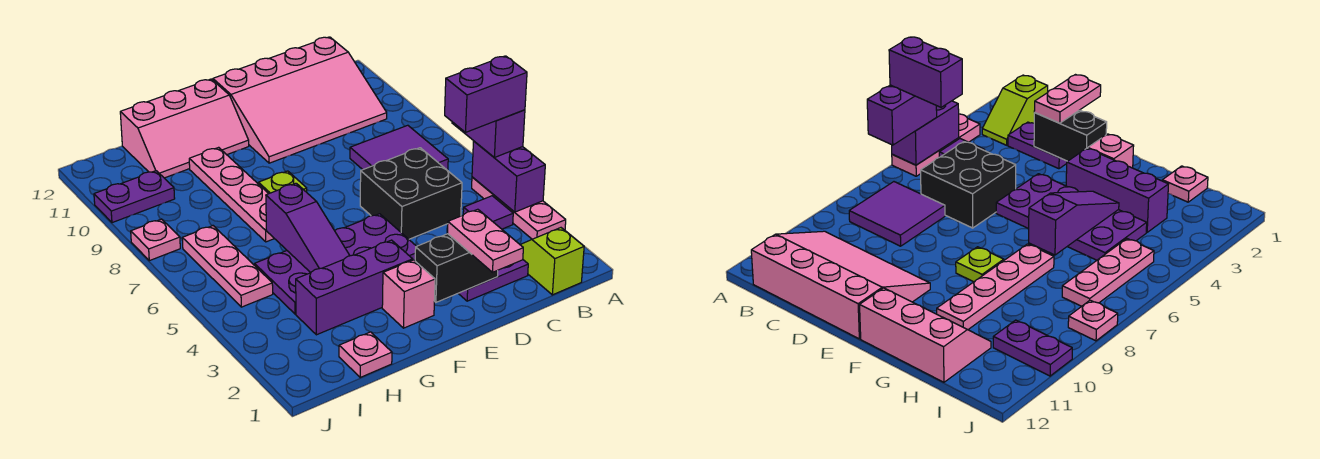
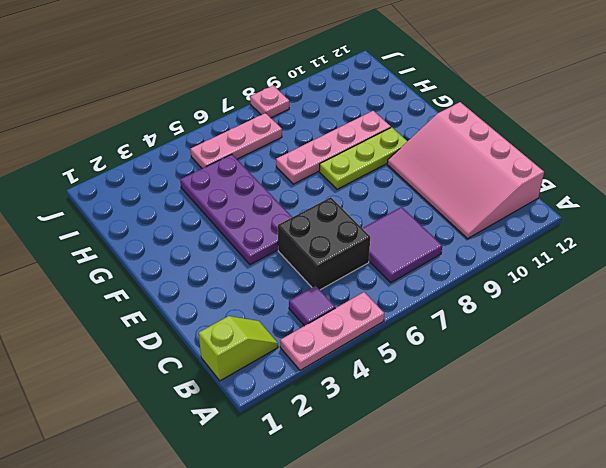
lime 1x3 plate [319,127,407,189] -> lime 1x1 plate [258,171,307,193]
none -> purple 1x2 plate [458,260,528,301]
none -> pink 1x1 brick [382,260,435,328]
none -> purple 1x3 brick [296,240,413,335]

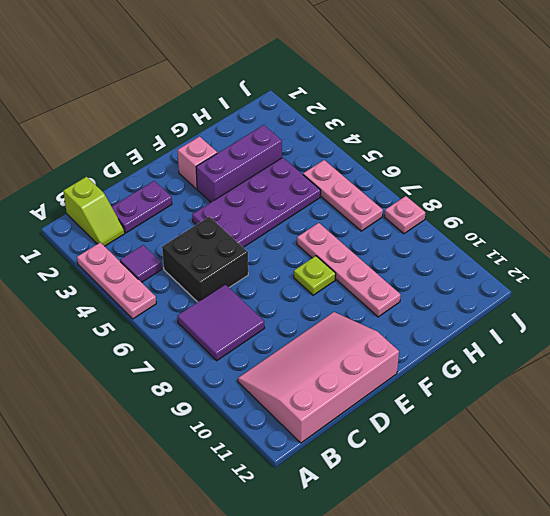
none -> pink 2x3 slope [120,79,249,178]
none -> pink 1x1 plate [339,332,392,377]
none -> purple 1x2 plate [94,171,175,223]

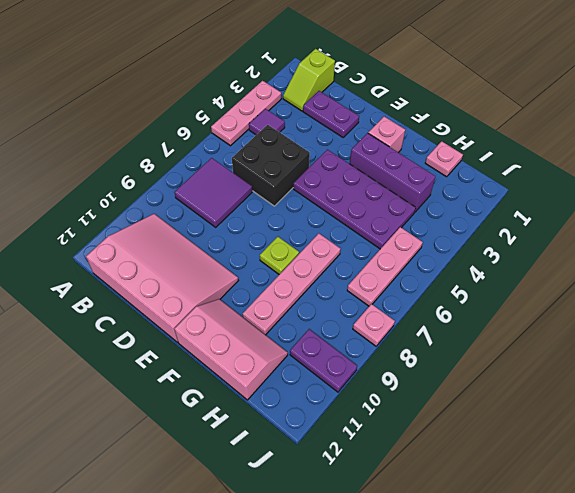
none -> purple 1x2 brick [472,141,545,212]
none -> black 1x2 brick [415,234,498,302]
none -> purple 1x3 slope [266,183,350,273]

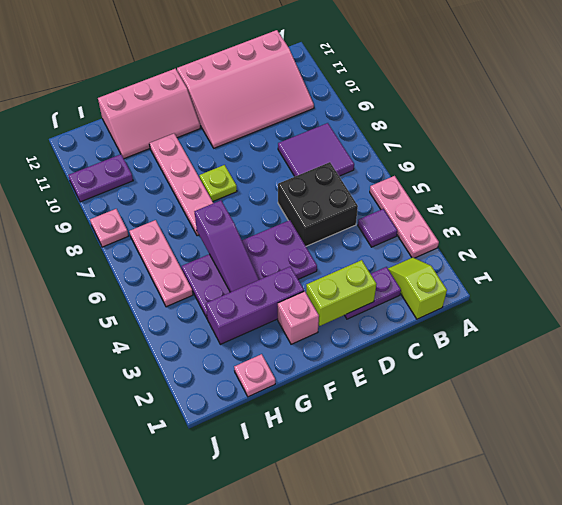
lime 1x2 brick [306,260,376,326] -> black 1x2 brick [415,234,498,302]
none -> purple 1x2 brick [472,141,545,212]
none -> purple 1x2 brick [452,110,525,158]
none -> pink 1x2 plate [448,209,523,272]

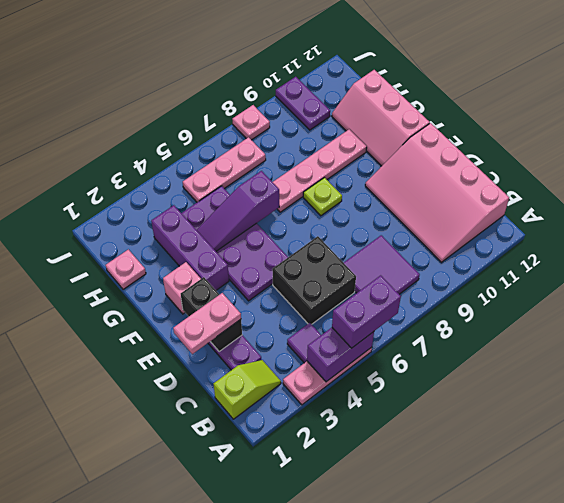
none -> purple 1x2 brick [445,56,527,132]

